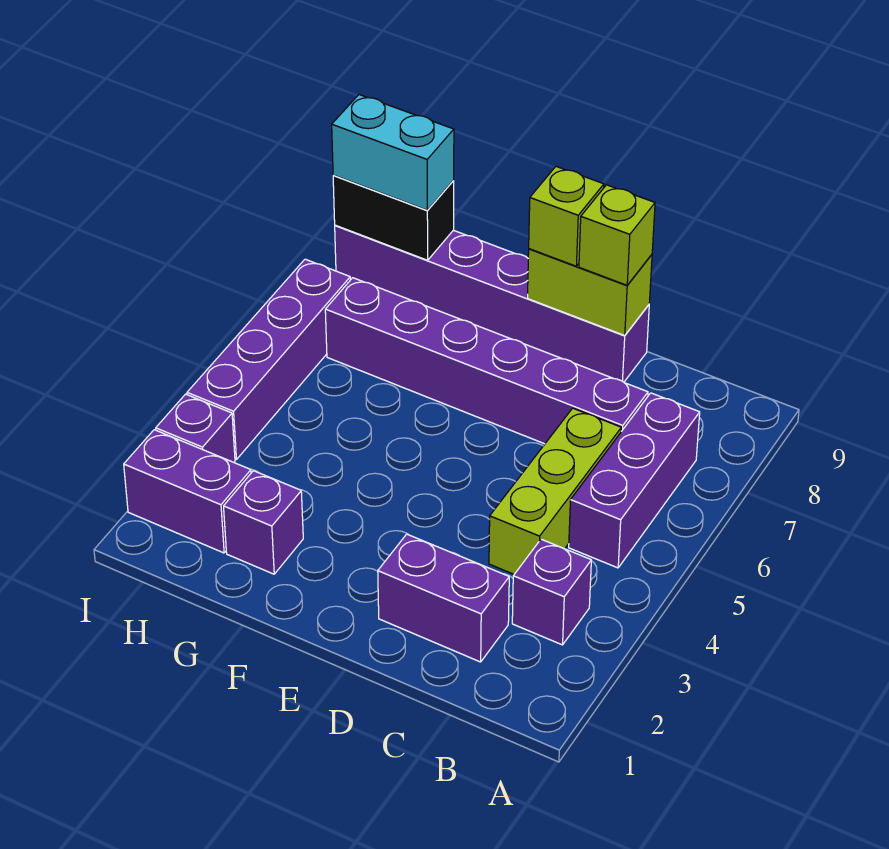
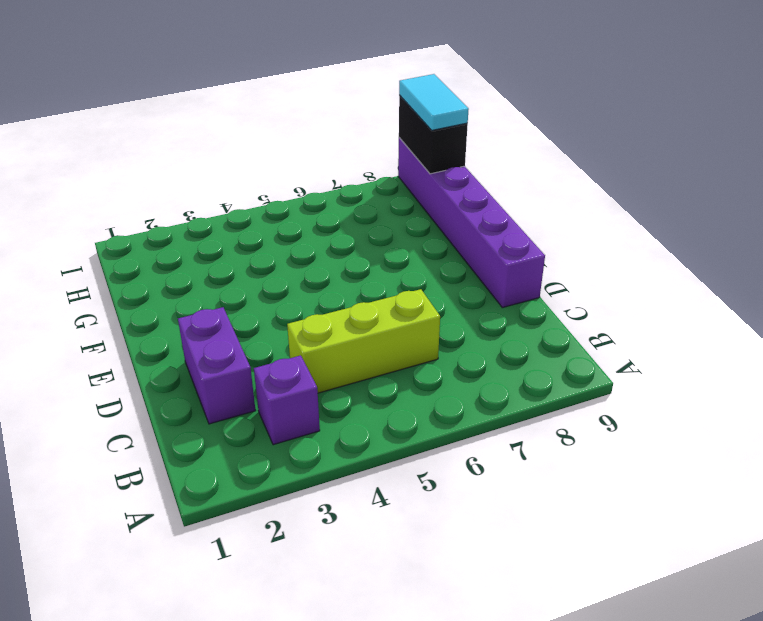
cyan 1x2 tile [399,74,469,130] -> cyan 1x2 brick [332,95,454,210]
none -> purple 1x3 brick [569,393,700,568]
none -> purple 1x6 brick [325,278,648,444]
none -> purple 1x1 brick [224,471,303,574]

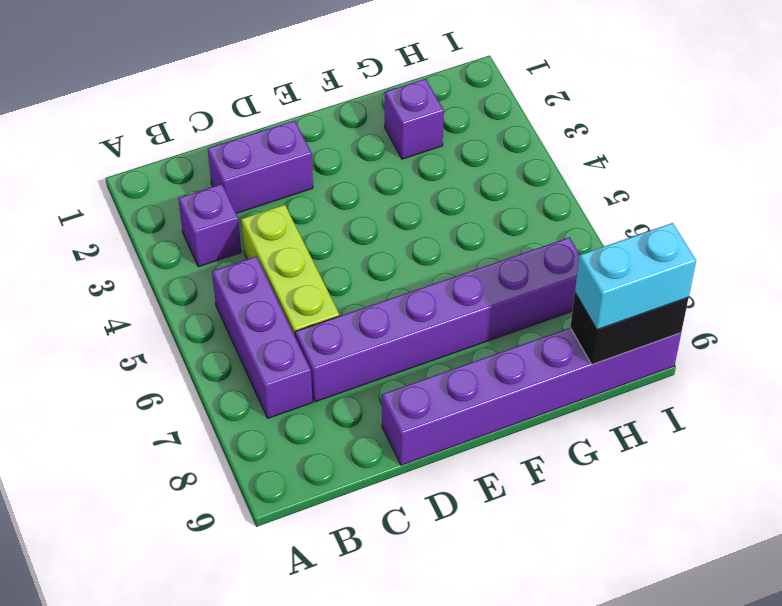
none -> purple 1x2 brick [124,430,251,553]
none -> purple 1x1 brick [156,394,235,462]
none -> purple 1x4 brick [187,259,350,459]

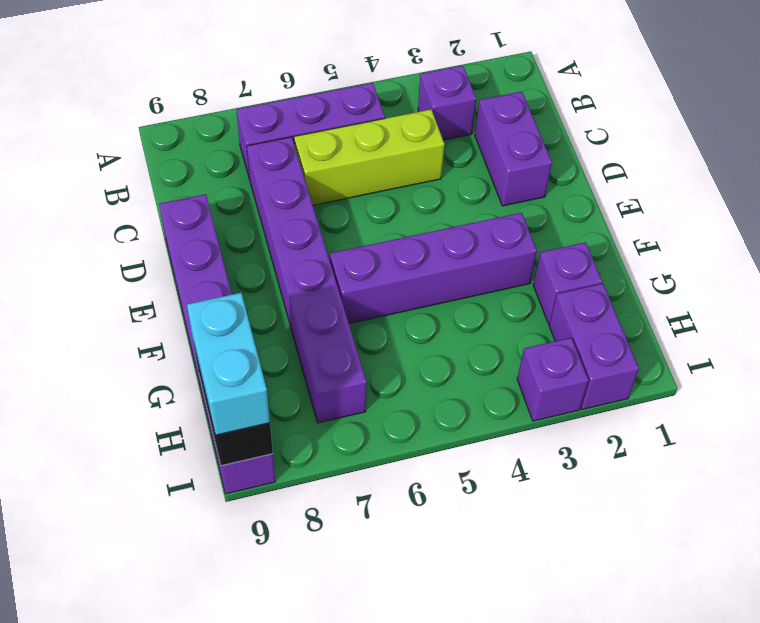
purple 1x4 brick [330,213,537,323] -> purple 1x4 brick moved to [187,259,350,459]
none -> lime 1x2 brick [528,249,652,335]
none -> lime 1x1 brick [579,185,655,285]
none -> lime 1x1 brick [529,167,604,266]

